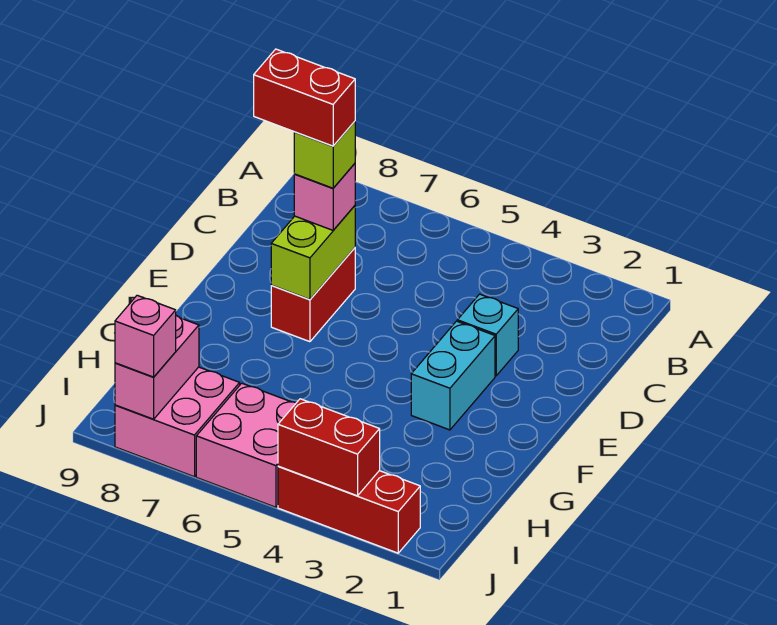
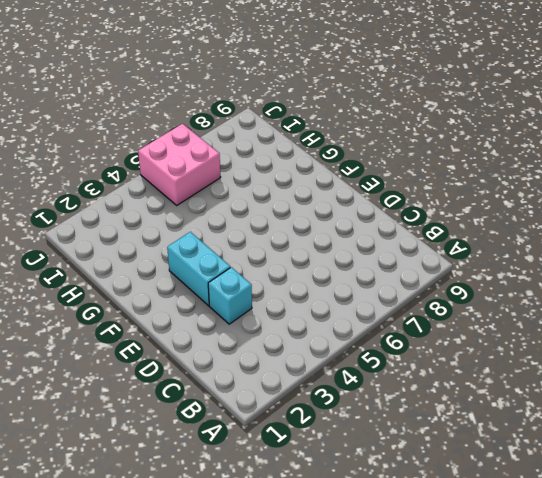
none -> red 1x2 brick [271,248,355,342]
none -> pink 2x2 brick [115,367,240,477]
none -> red 1x3 brick [278,466,420,553]

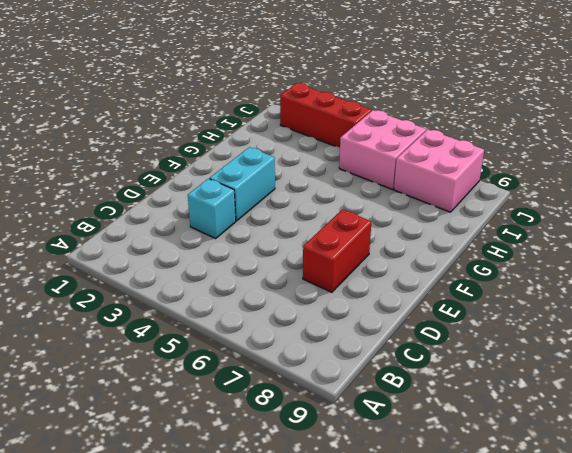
none -> lime 1x2 brick [271,206,355,299]
none -> pink 1x2 brick [115,316,199,419]
none -> red 1x2 brick [278,399,380,496]

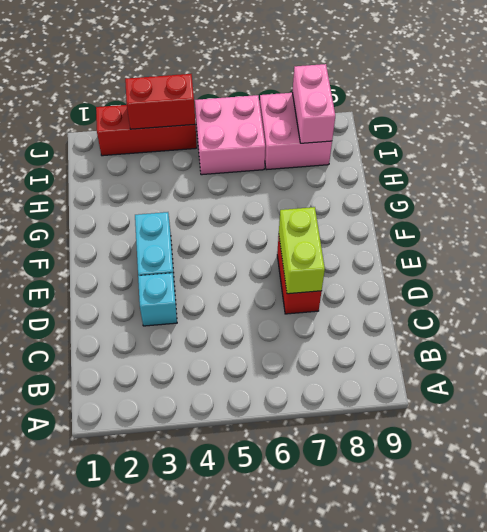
none -> pink 1x1 brick [294,164,355,230]
none -> pink 1x1 brick [115,295,176,377]
none -> lime 1x1 brick [294,121,355,188]

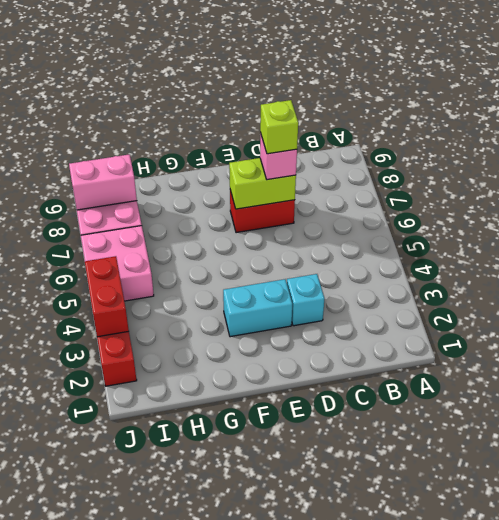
none -> pink 1x1 brick [115,295,176,377]
none -> red 1x2 brick [254,49,355,146]

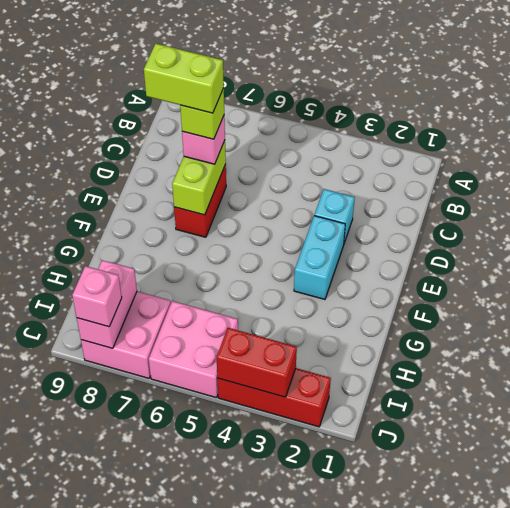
lime 1x2 brick [144,44,224,113] -> red 1x2 brick [254,49,355,146]

